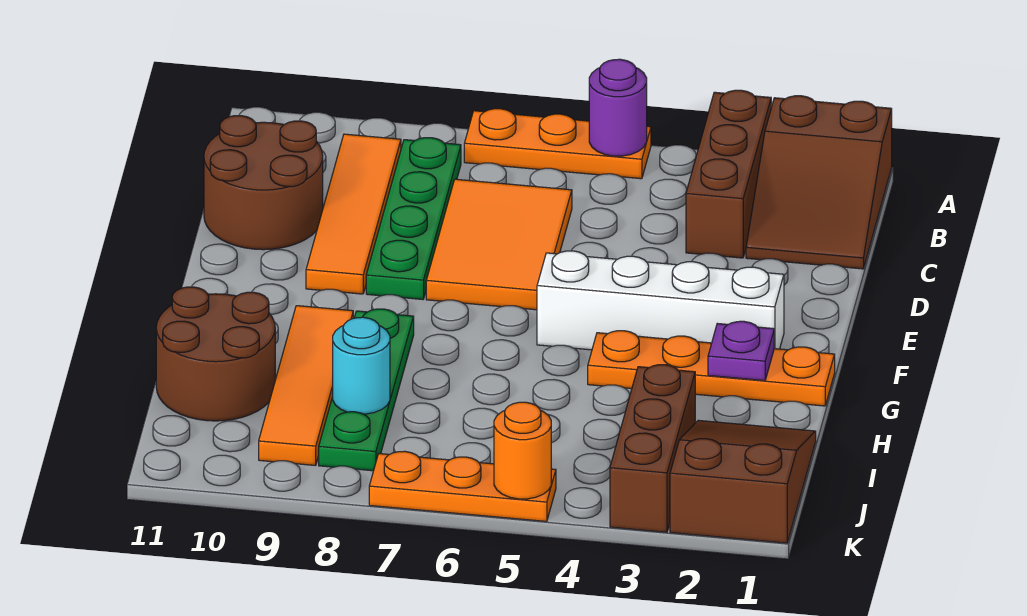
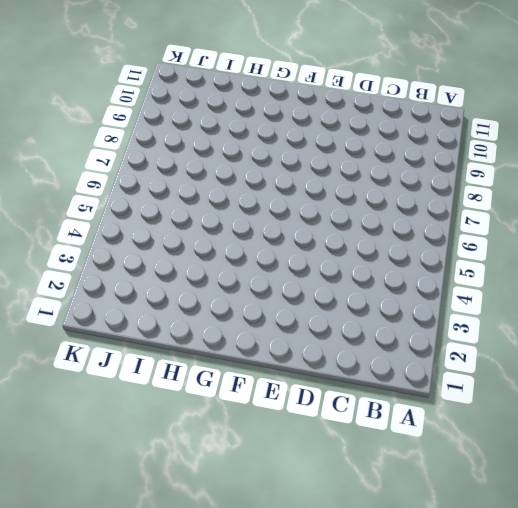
none -> brown 2x3 slope [746,96,892,269]
none -> brown 1x3 brick [686,90,771,258]
none -> orange 1x3 plate [464,109,651,179]

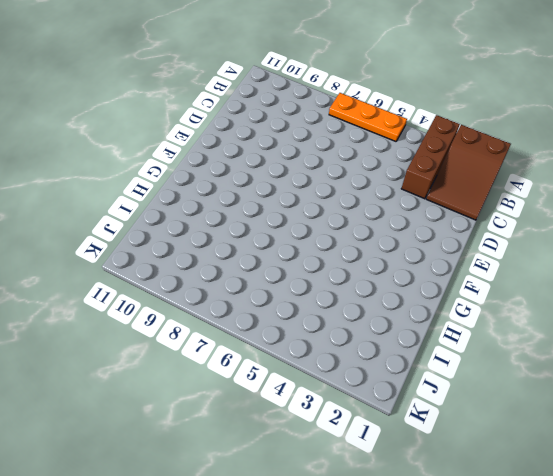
none -> green 1x4 plate [366,138,461,299]
none -> orange 1x4 tile [306,134,401,294]
none -> orange 2x3 tile [426,179,572,310]

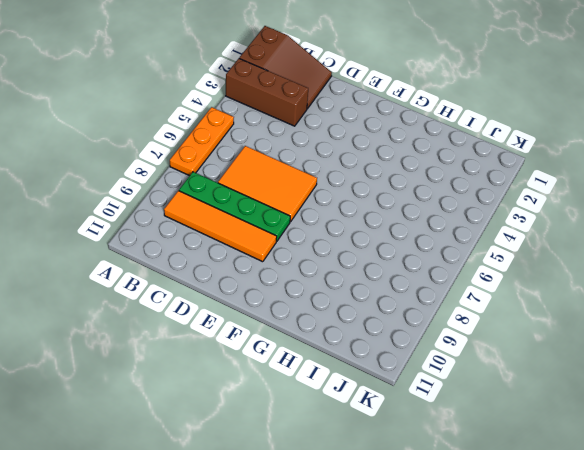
none -> brown 2x2 round brick [204,116,323,250]
none -> white 1x4 brick [537,251,784,350]
none -> orange 1x4 plate [588,331,835,406]

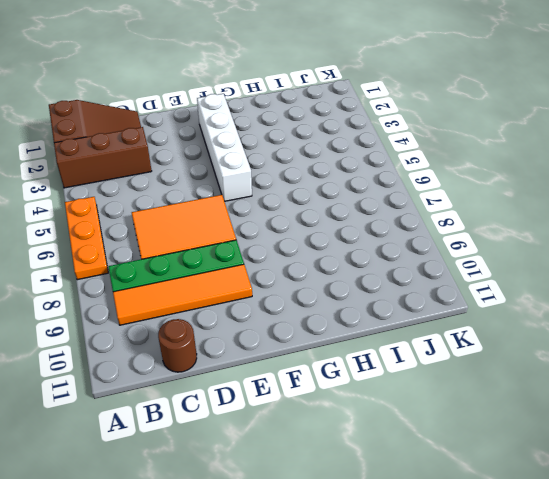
brown 1x1 round brick [158,319,197,372] -> brown 2x2 round brick [204,116,323,250]
none -> orange 1x4 plate [588,331,835,406]
none -> green 1x4 plate [319,309,414,471]
none -> orange 1x4 tile [259,306,353,466]

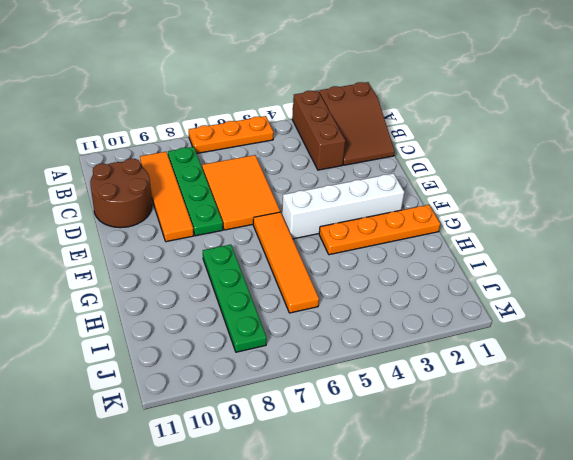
orange 1x4 tile [253,212,319,313] -> orange 1x4 tile moved to [259,306,353,466]
none -> brown 2x2 round brick [156,287,275,421]
none -> brown 2x3 slope [670,420,816,543]
none -> brown 1x3 brick [610,365,695,532]

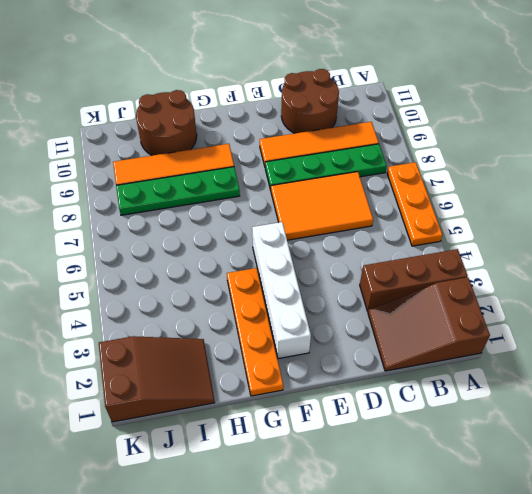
none -> brown 1x3 brick [610,365,695,532]
none -> orange 1x3 plate [369,451,556,521]
none -> purple 1x1 round brick [589,59,647,156]

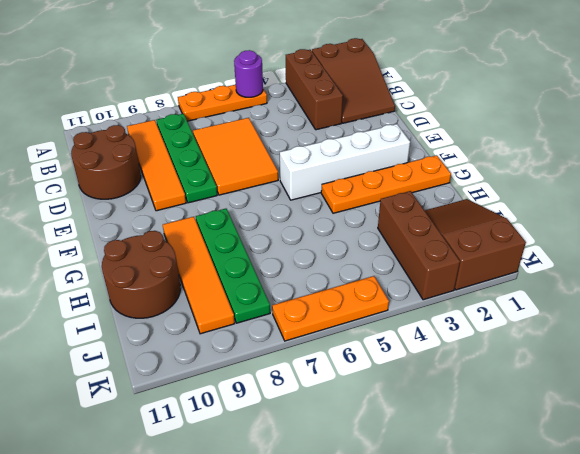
none -> purple 1x1 plate [708,321,774,381]
none -> cyan 1x1 round brick [333,317,390,414]
none -> orange 1x1 round brick [494,402,551,499]

